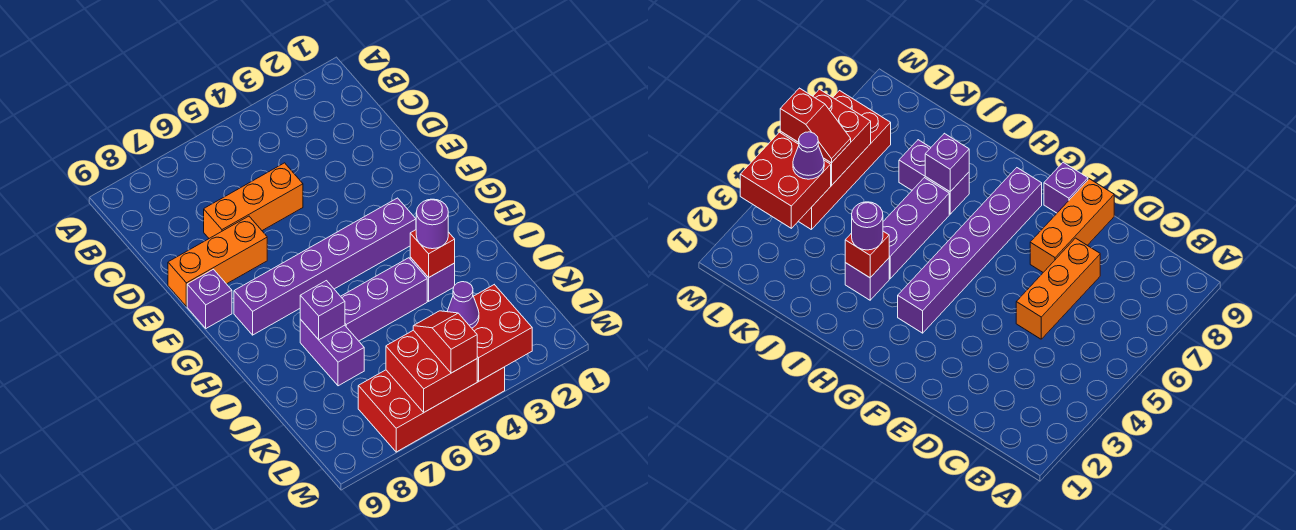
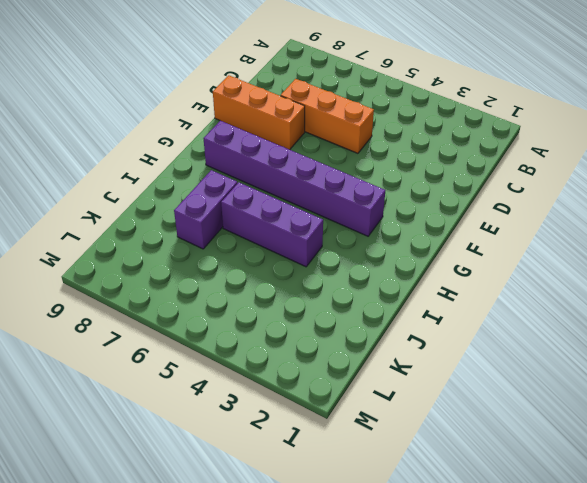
none -> purple 1x1 brick [187,269,232,328]
none -> purple 1x1 brick [410,257,455,301]
none -> red 2x4 brick [358,367,505,452]

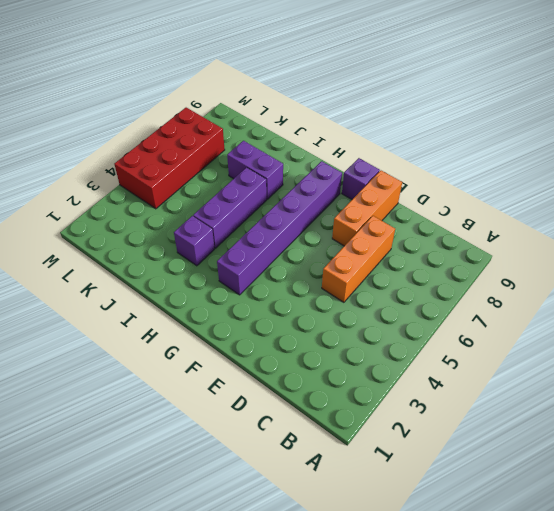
none -> red 1x1 brick [410,230,455,278]
none -> purple 1x1 brick [300,281,345,340]
none -> red 2x2 brick [447,285,532,381]

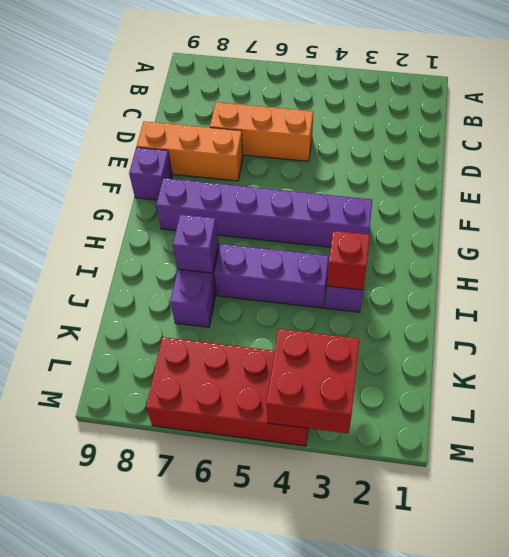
none -> red 2x2 brick [386,330,477,412]
none -> purple 1x1 round brick [416,199,448,249]
none -> purple 1x1 cone [448,282,479,328]

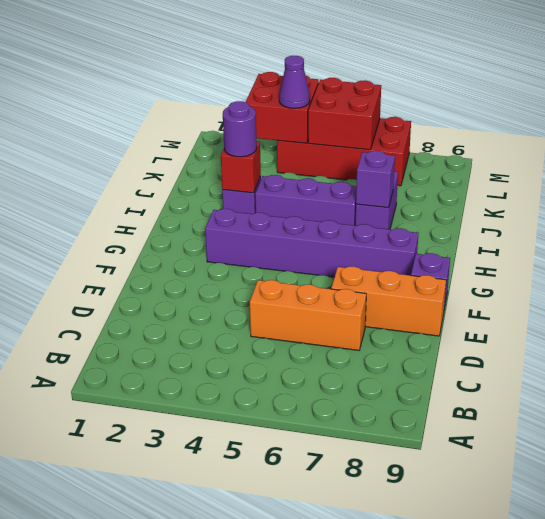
none -> red 1x2 slope [413,311,477,373]

